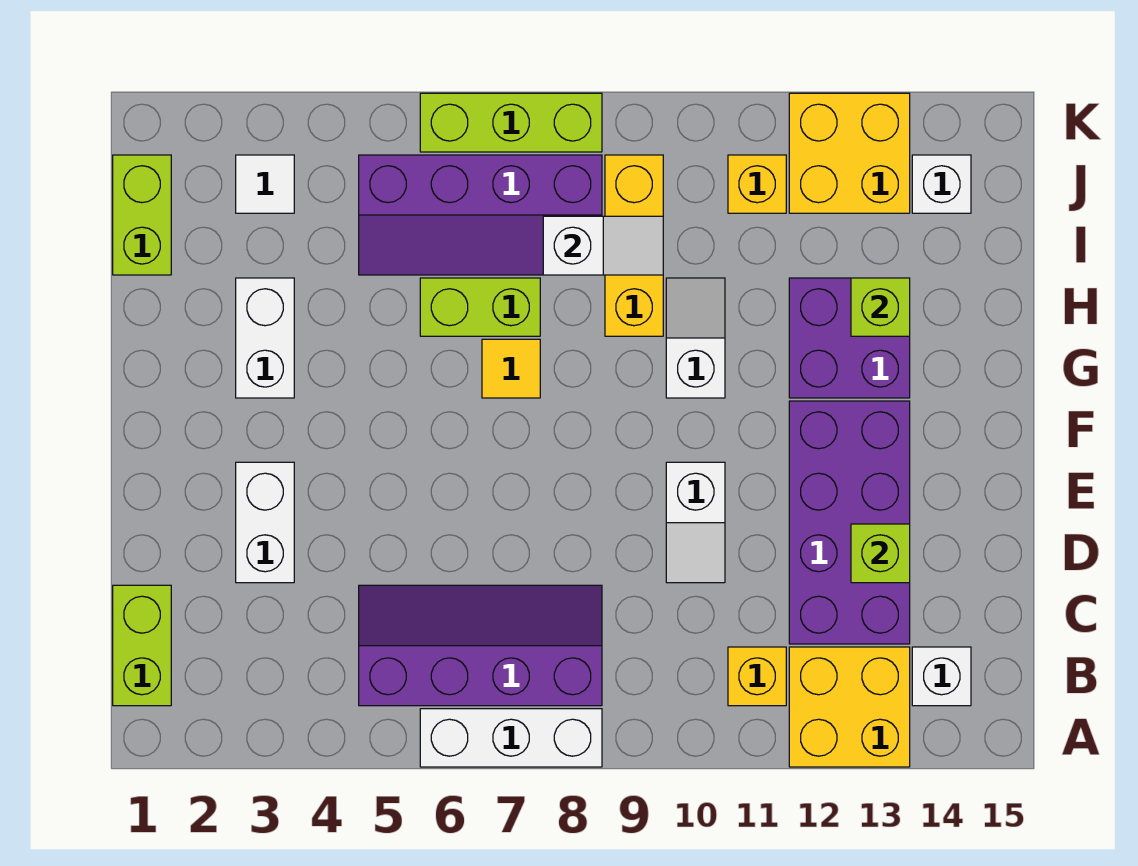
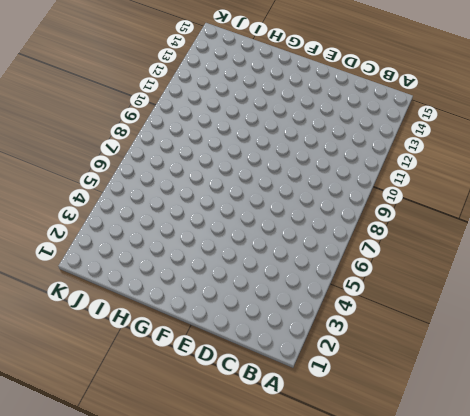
none -> white 1x3 brick [420,709,602,767]
none -> yellow 2x2 brick [789,647,910,767]
none -> lime 1x2 brick [113,585,171,706]

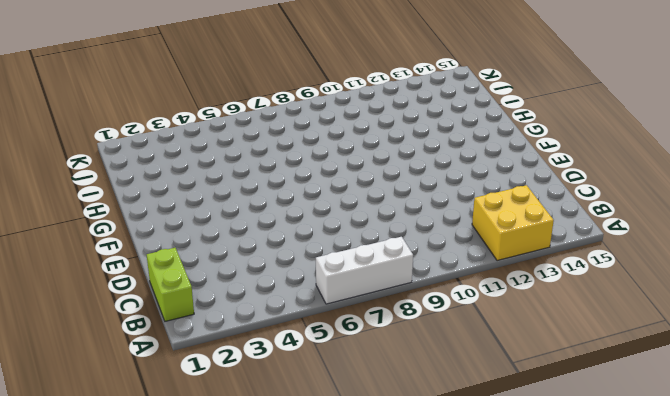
none -> purple 2x4 slope [359,585,602,706]
none -> yellow 1x1 brick [728,647,786,706]
none -> white 1x1 brick [912,647,971,706]

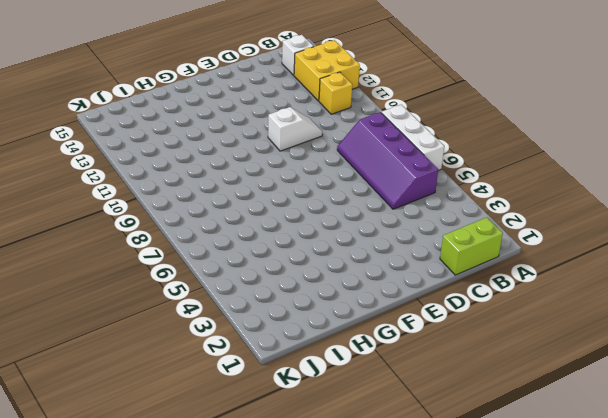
none -> purple 2x4 brick [789,401,910,644]
none -> white 1x2 brick [236,462,294,583]
none -> white 1x2 brick [236,278,294,398]

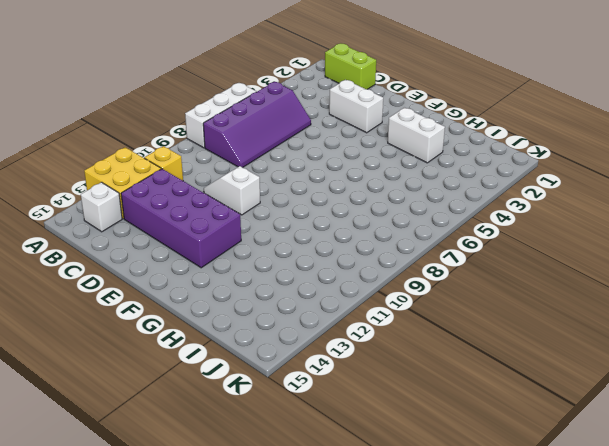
none -> yellow 1x1 tile [482,339,540,398]
none -> white 1x2 slope [666,278,725,398]
none -> purple 2x2 brick [789,278,910,398]

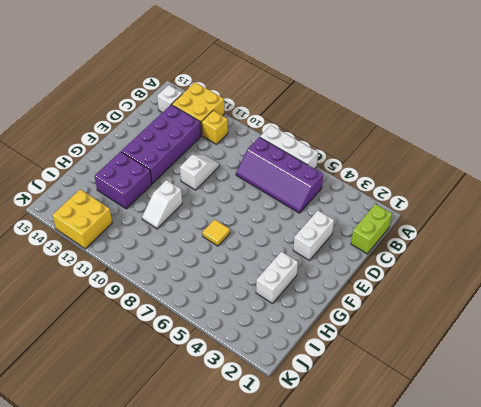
none -> lime 1x2 brick [420,278,540,336]
none -> yellow 1x3 brick [605,155,663,336]
none -> lime 1x2 brick [113,155,171,275]

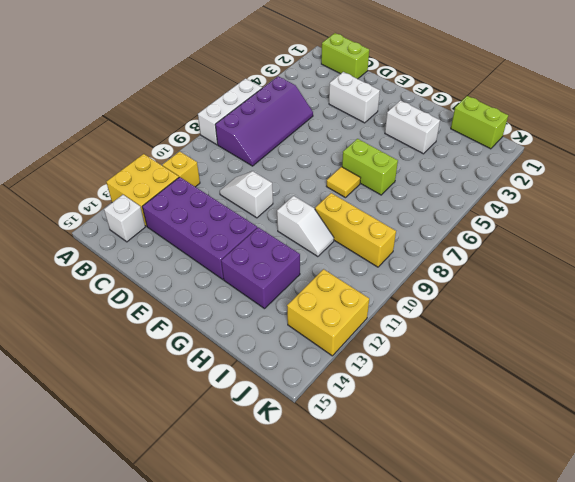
lime 1x2 brick [342,139,398,195] -> lime 1x2 brick turned to [420,278,540,336]
none -> purple 2x4 slope [359,155,602,275]
none -> white 1x1 tile [236,155,294,213]
none -> yellow 1x1 brick [728,155,786,213]

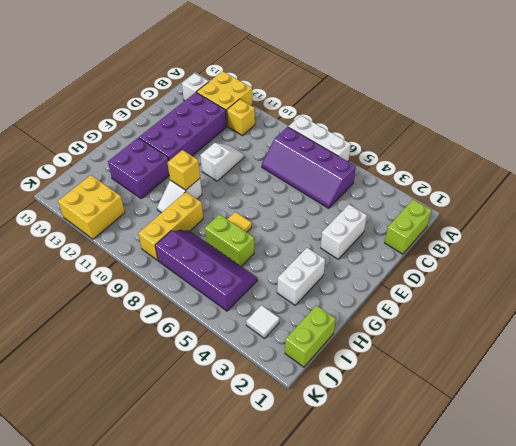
yellow 1x1 brick [168,150,200,190] -> yellow 1x1 brick moved to [728,155,786,213]
none -> white 1x1 brick [912,155,971,213]
none -> lime 1x3 brick [420,93,602,152]
none -> lime 1x1 brick [851,524,910,583]

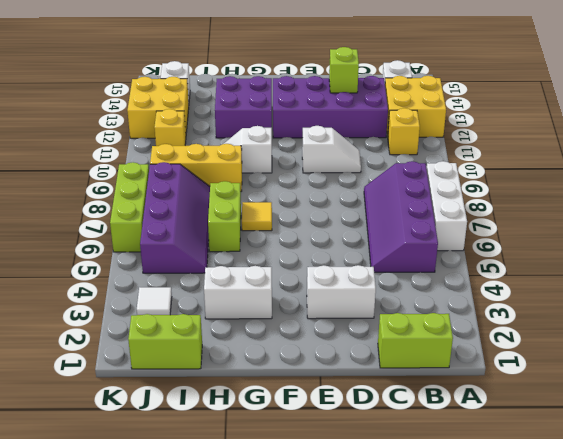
none -> lime 1x1 brick [851,278,910,336]
none -> white 1x2 slope [543,216,663,275]

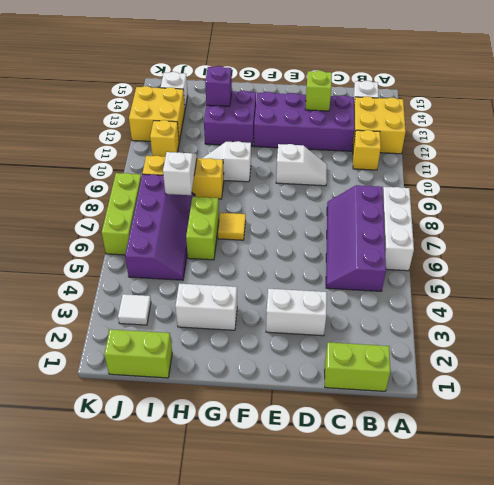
purple 1x1 brick [205,66,232,106] -> lime 1x1 brick [851,278,910,336]

